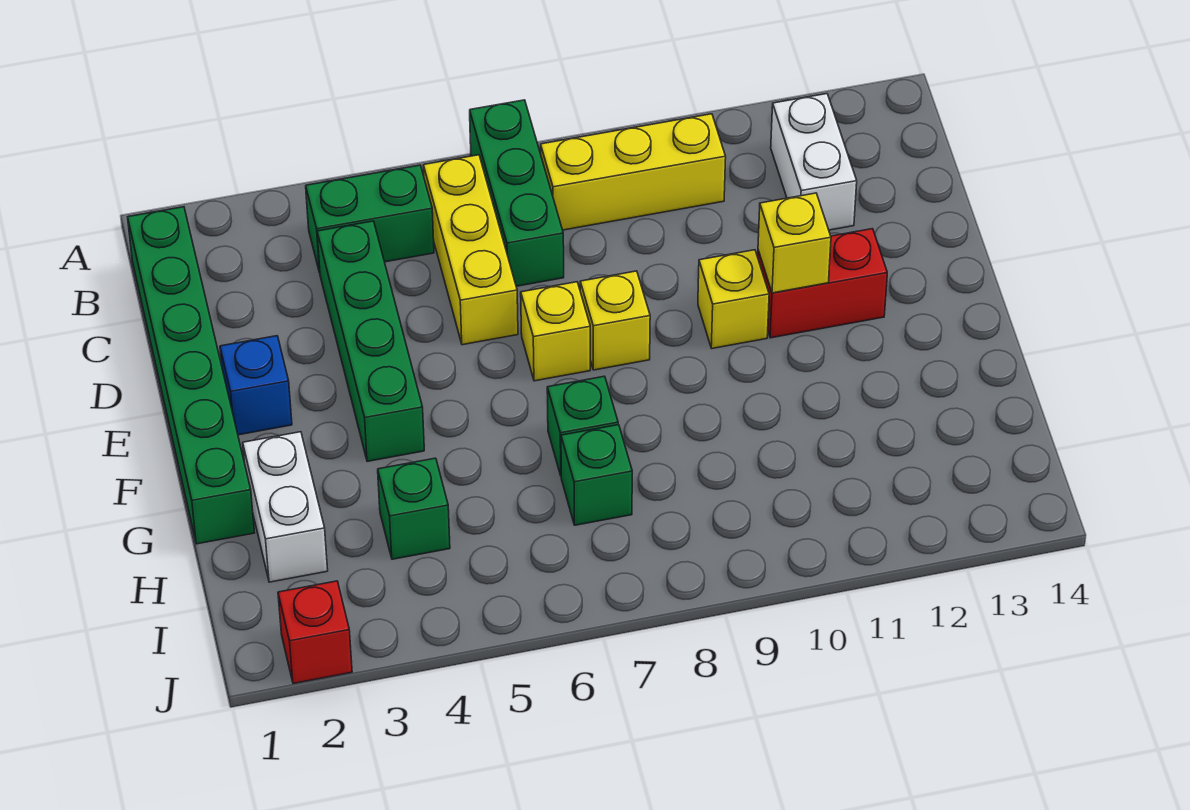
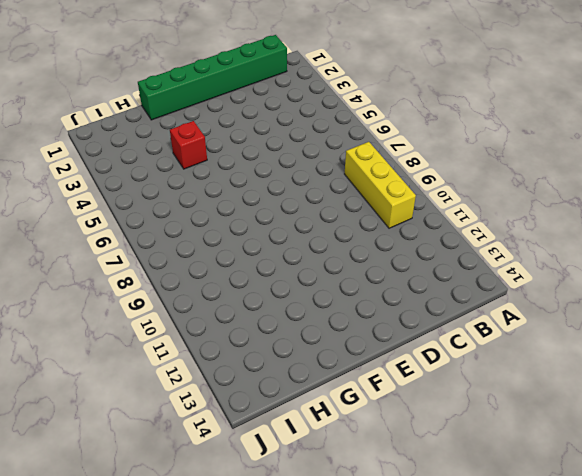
red 1x1 brick [170,121,207,169] -> red 1x1 brick moved to [278,581,352,683]
none -> green 1x3 brick [470,100,564,286]
none -> green 1x2 brick [306,165,434,273]
none -> yellow 1x3 brick [423,155,518,345]

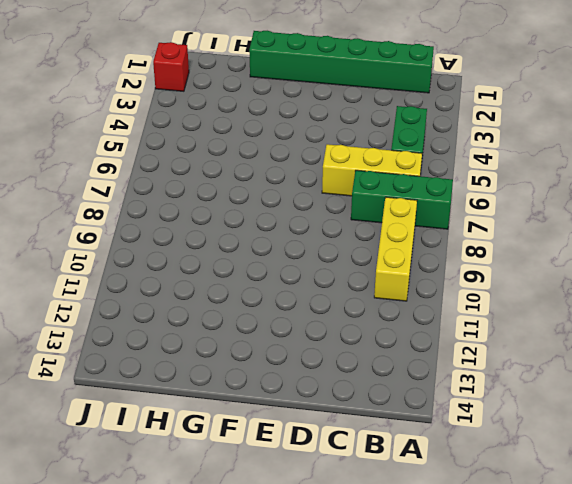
none -> white 1x2 brick [771,94,857,230]
none -> green 1x4 brick [317,221,424,461]
none -> blue 1x1 brick [220,336,292,435]

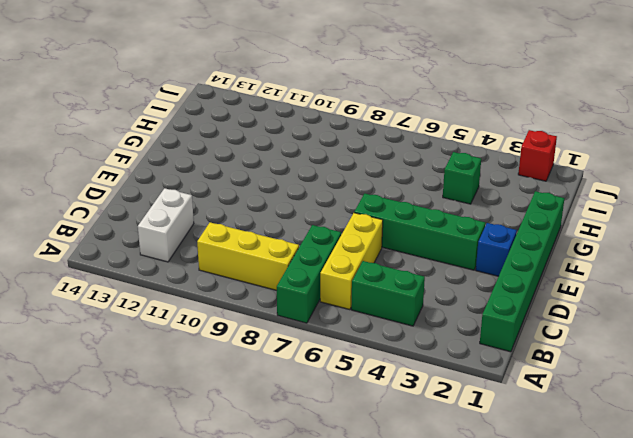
green 1x4 brick [354,194,485,270] -> green 1x4 brick turned to [317,221,424,461]
none -> yellow 1x1 brick [521,282,590,381]
none -> yellow 1x1 brick [580,271,650,370]
none -> yellow 1x1 brick [698,250,769,348]

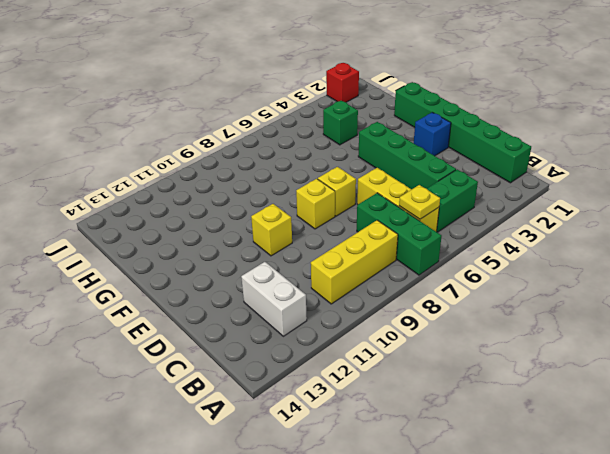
yellow 1x1 plate [399,185,440,219] -> none
none -> red 1x2 brick [758,229,887,338]
none -> white 1x2 brick [243,432,328,582]
none -> green 1x1 brick [547,376,618,475]

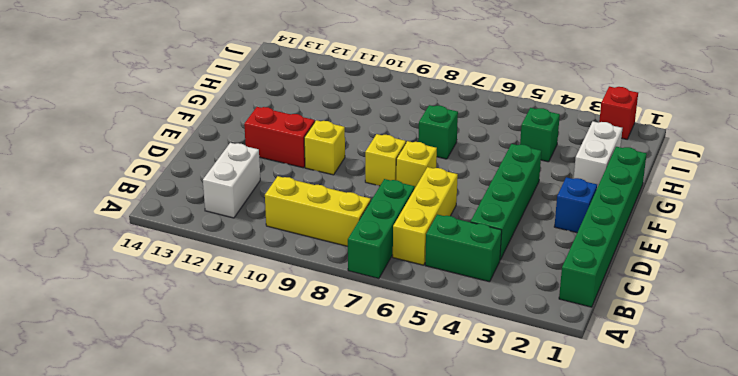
none -> green 1x1 brick [561,425,632,525]
none -> yellow 1x1 brick [758,193,831,293]

